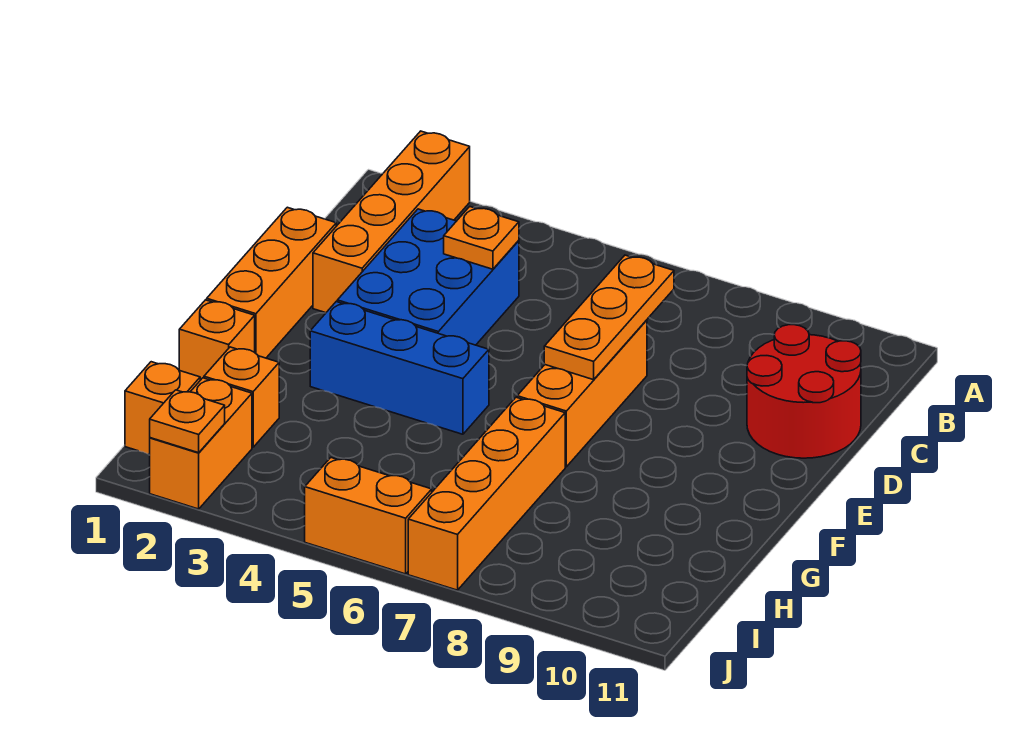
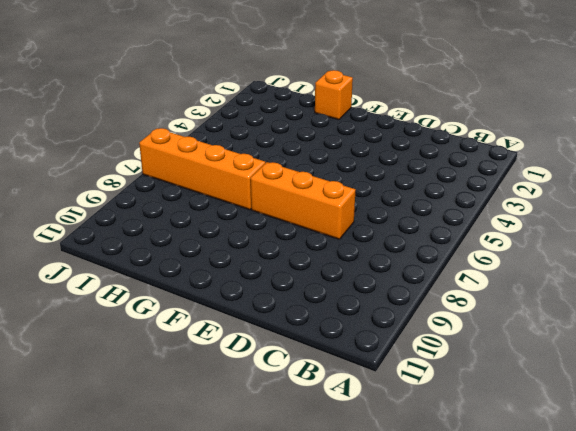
none -> orange 1x4 brick [313,131,470,313]
none -> blue 2x3 brick [337,209,519,345]
none -> red 2x2 round brick [747,325,861,458]

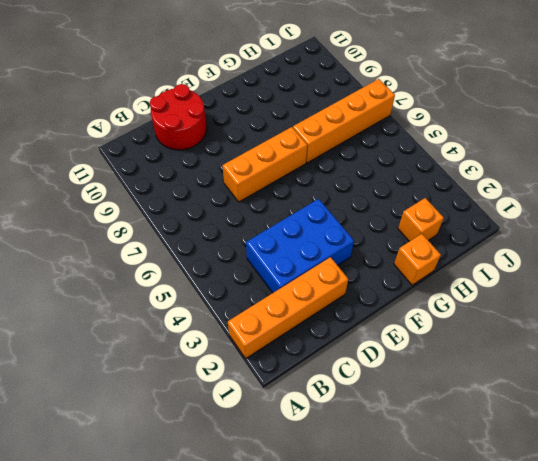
none -> orange 1x3 brick [207,207,336,358]
none -> blue 1x3 brick [310,302,489,434]
none -> orange 1x1 brick [125,362,200,454]

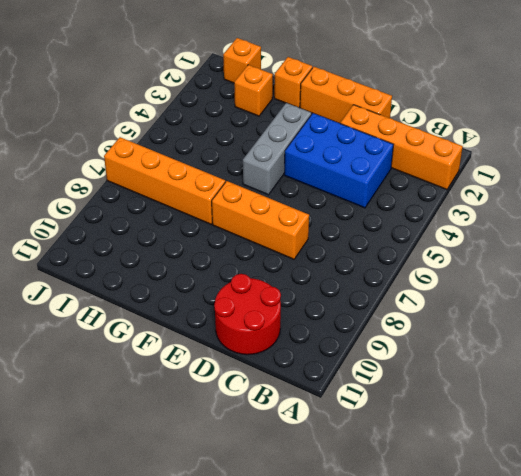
grey 1x3 brick [243,103,311,195] -> blue 1x3 brick [310,302,489,434]
none -> orange 1x2 brick [150,378,252,509]
none -> orange 1x2 brick [305,458,432,574]
none -> orange 1x1 plate [444,207,519,269]

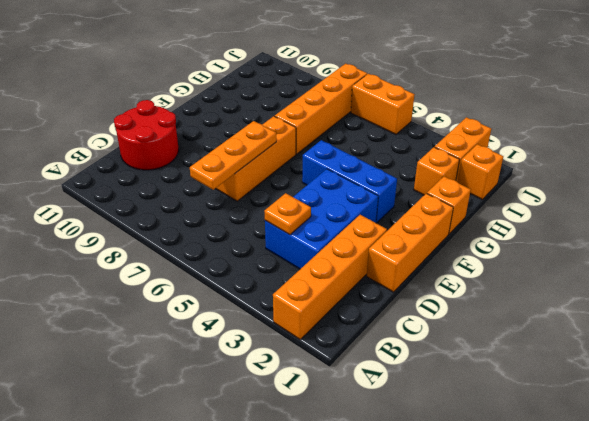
none -> orange 1x1 plate [150,390,225,453]

